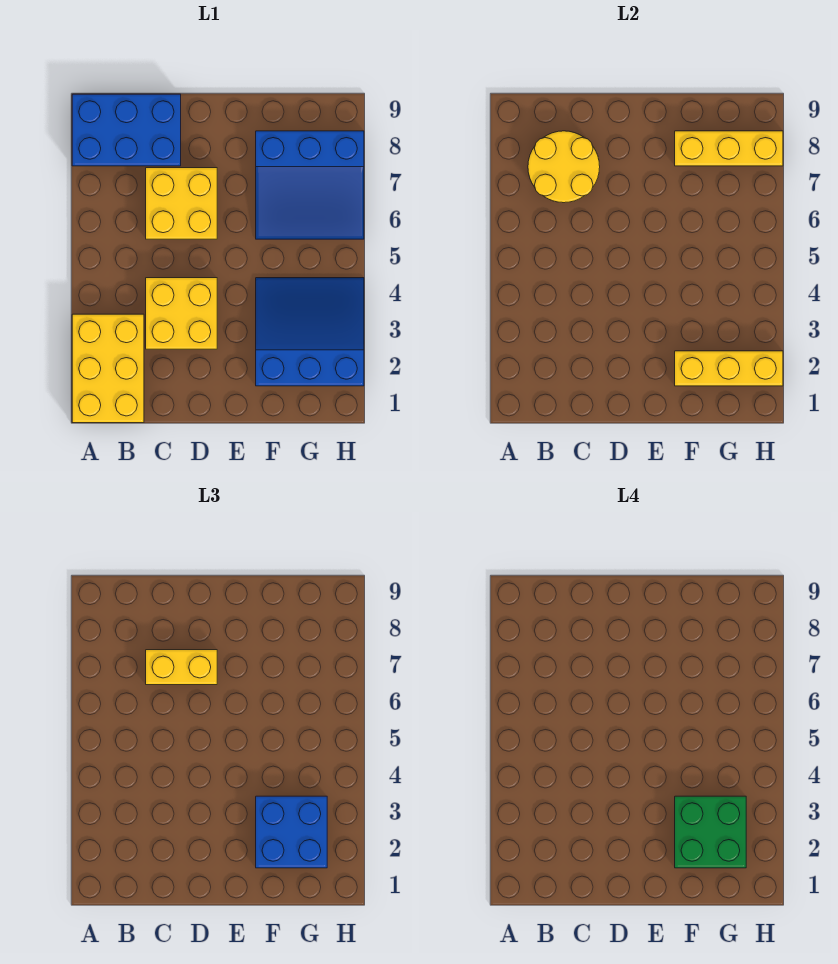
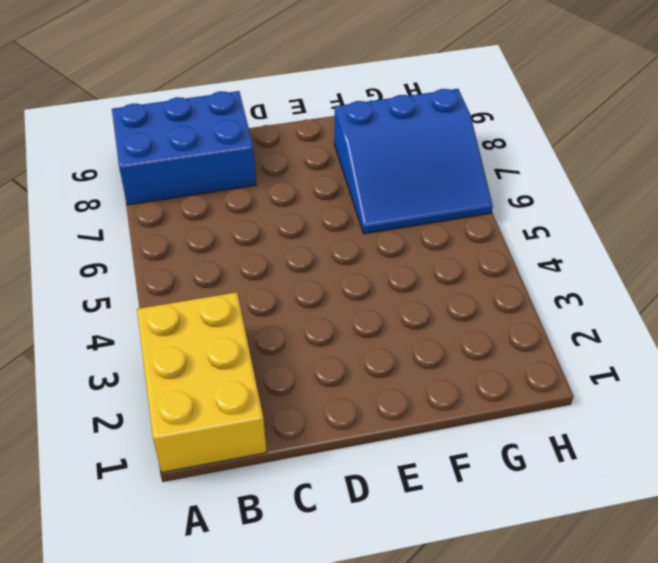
none -> yellow 2x2 brick [146,278,217,349]
none -> yellow 2x2 brick [146,168,217,239]
none -> blue 3x3 slope [256,278,364,386]

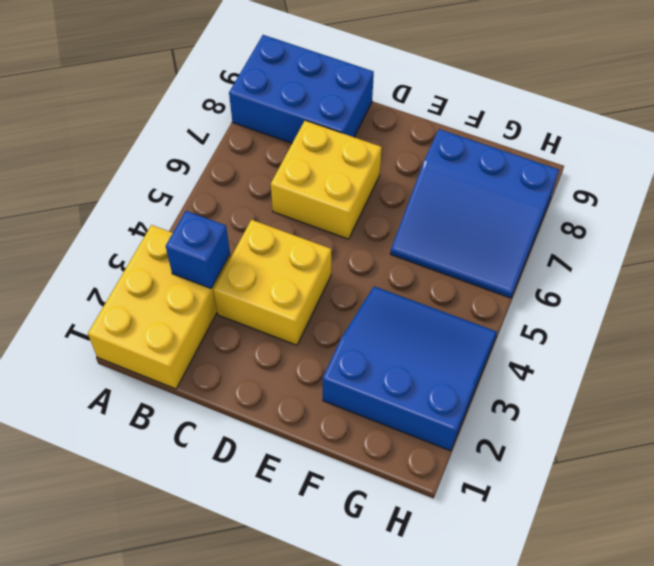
blue 1x1 brick [166,211,230,288] -> none
none -> yellow 2x2 round brick [528,131,600,203]
none -> yellow 1x3 brick [675,351,783,386]
none -> yellow 1x3 brick [675,131,783,166]

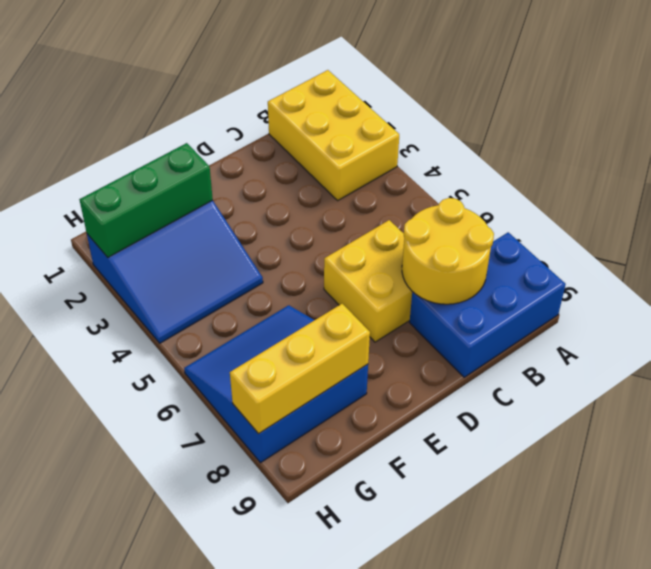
green 1x3 brick [79,143,213,257] -> yellow 1x3 brick [675,351,783,386]
none -> yellow 2x2 brick [146,278,217,349]
none -> yellow 1x2 brick [146,650,217,685]
none -> blue 2x2 brick [256,796,327,868]

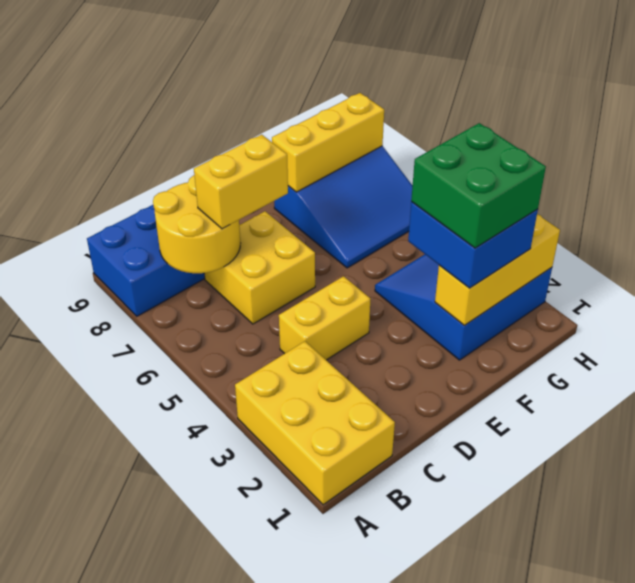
yellow 1x2 brick [279,276,370,360] -> yellow 2x2 brick [146,278,217,349]

